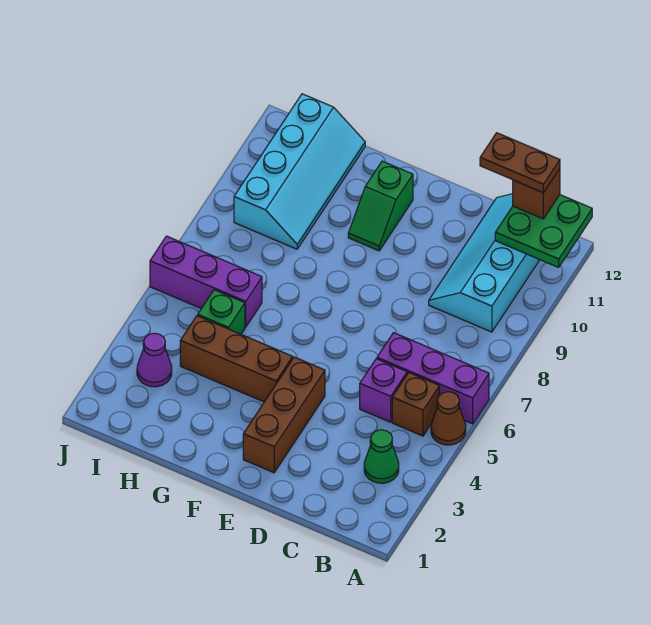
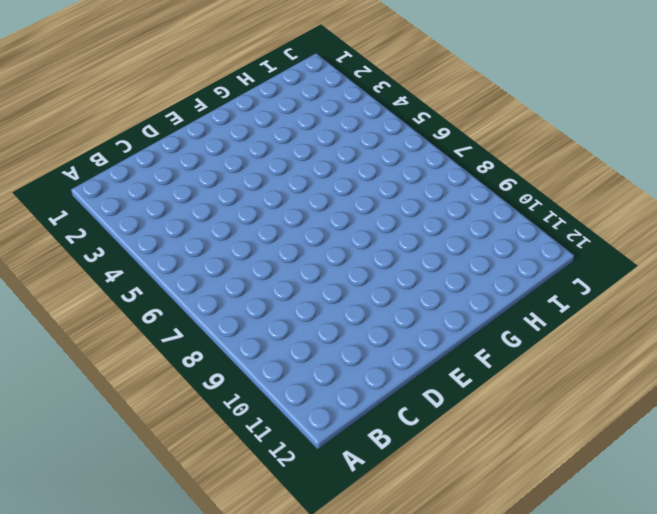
none -> brown 1x1 cone [431,392,466,445]
none -> purple 1x3 brick [377,333,489,424]
none -> green 1x1 cone [364,430,399,483]

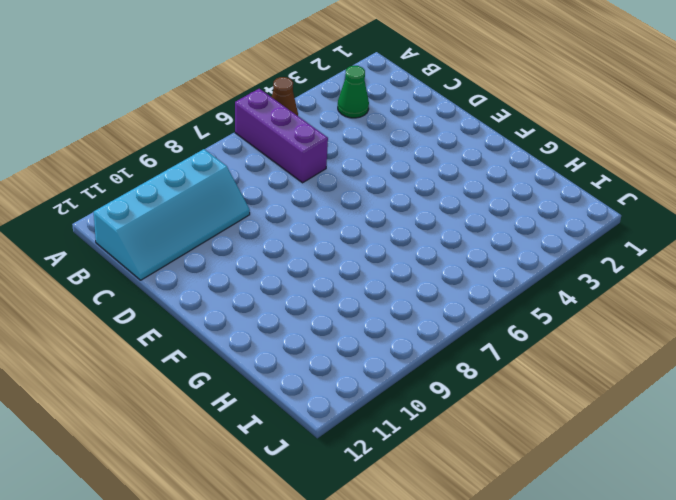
none -> brown 1x1 brick [392,373,439,436]
none -> purple 1x1 brick [360,359,407,422]
none -> brown 1x3 brick [243,357,325,473]

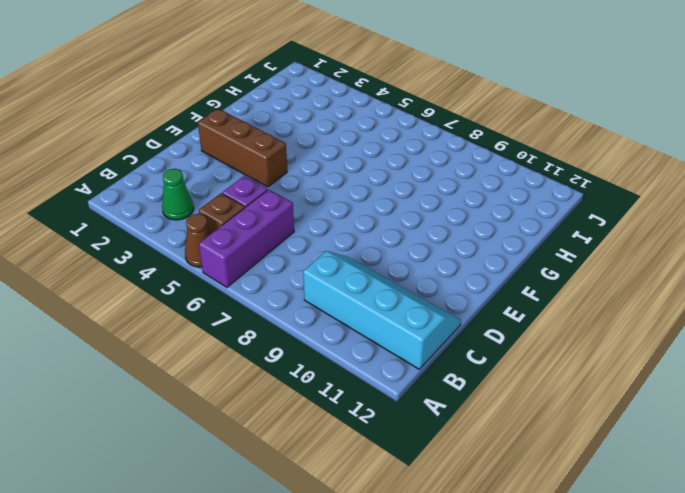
none -> brown 1x3 brick [180,316,293,402]
none -> green 1x2 slope [348,161,413,251]
none -> green 1x1 brick [198,290,245,334]

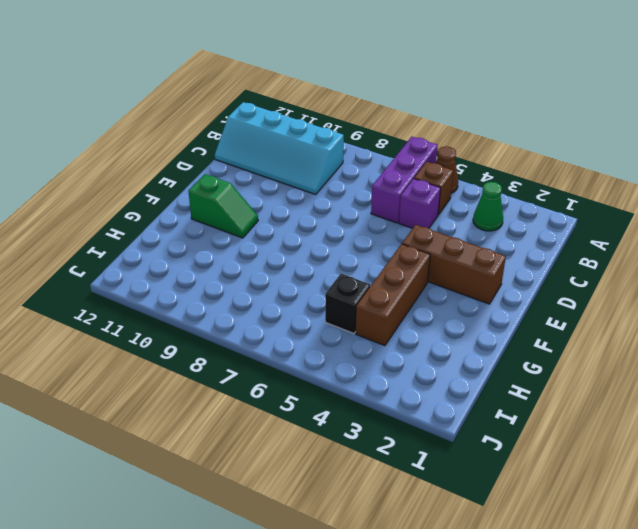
black 1x1 brick [325,274,370,333] -> green 1x1 brick [198,290,245,334]
none -> purple 1x3 brick [150,236,262,327]
none -> cyan 2x4 slope [234,94,365,249]
none -> purple 1x1 cone [137,333,172,387]

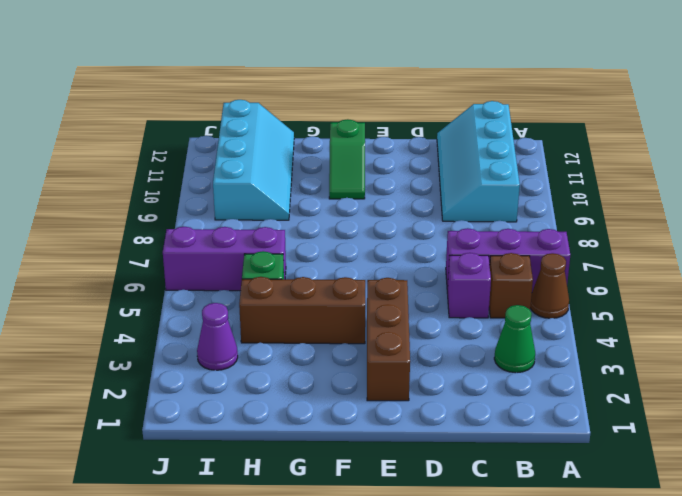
none -> green 2x2 plate [495,195,592,267]
none -> brown 1x1 brick [513,169,560,219]
none -> brown 1x2 plate [480,133,560,193]

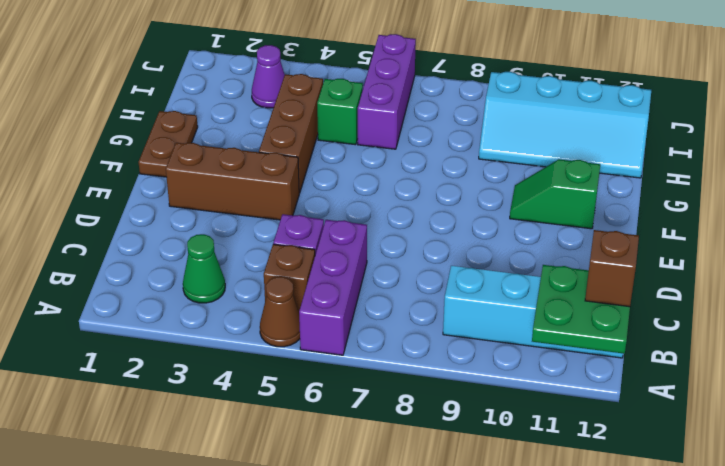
brown 1x2 plate [139,111,198,177] -> brown 1x2 plate moved to [480,133,560,193]

